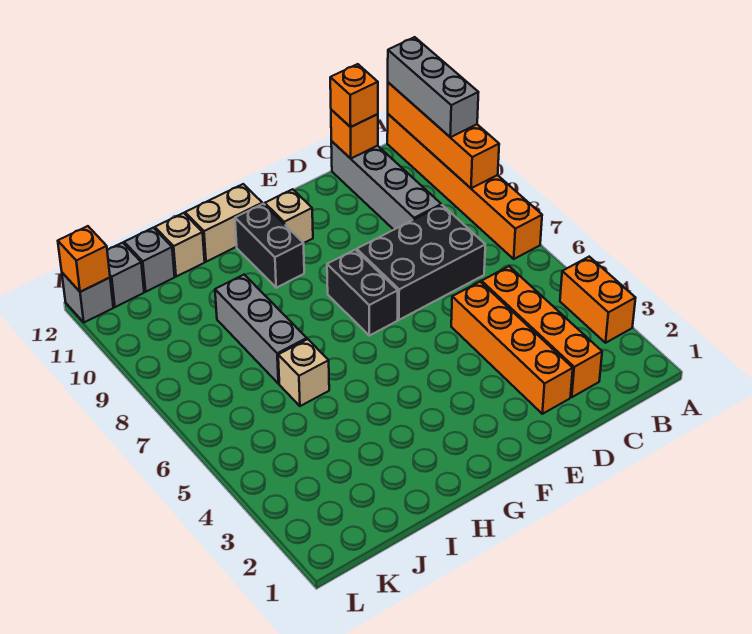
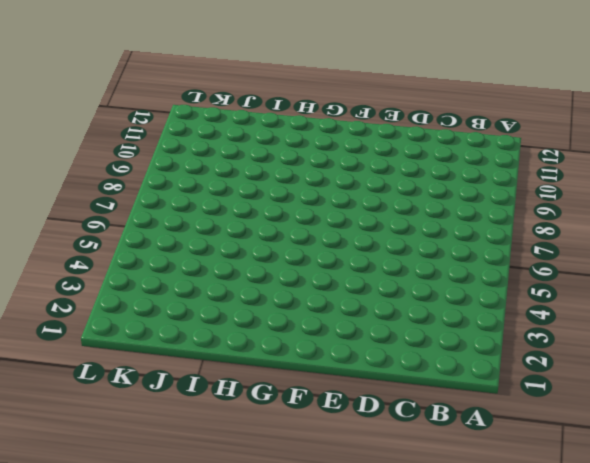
none -> orange 1x2 brick [560,257,636,343]
none -> orange 1x6 brick [387,114,542,259]
none -> orange 1x4 brick [481,266,602,397]

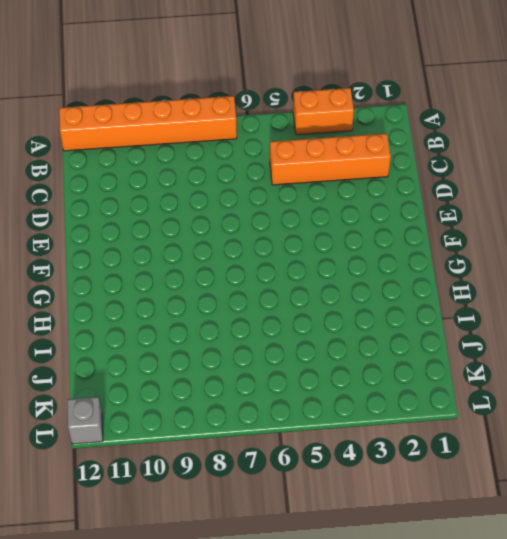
none -> black 2x3 brick [357,205,485,320]
none -> grey 1x4 brick [331,141,441,230]
none -> orange 1x4 brick [451,282,573,414]

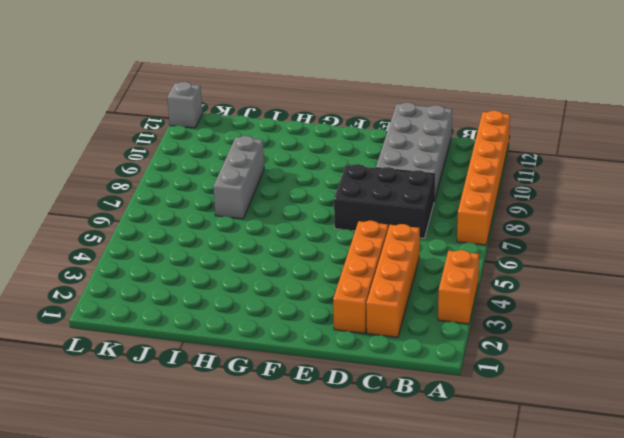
grey 2x4 brick [376,103,452,201] -> grey 1x4 brick [331,141,441,230]
none -> black 1x2 brick [327,250,398,336]
none -> tan 1x1 brick [265,189,313,243]
none -> black 1x2 brick [235,204,304,288]

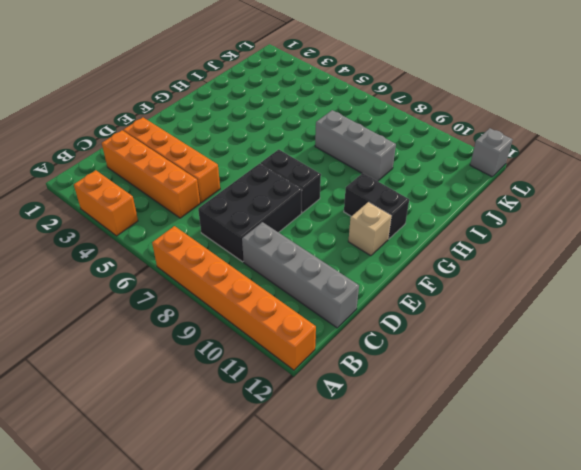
none -> tan 1x2 brick [185,184,262,262]
none -> tan 1x1 brick [278,339,329,406]
none -> tan 1x1 brick [155,213,205,277]

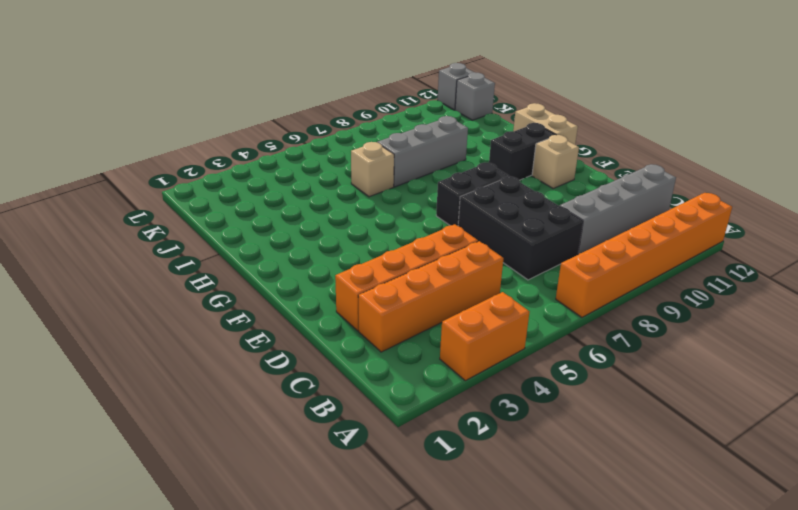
none -> tan 1x1 brick [155,213,205,277]
none -> grey 1x1 brick [124,228,175,292]
none -> orange 1x4 brick [388,82,499,188]

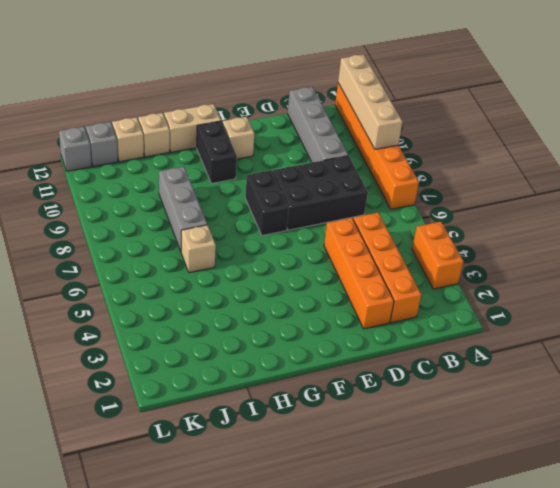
tan 1x4 brick [338,55,403,149] -> orange 1x4 brick [388,82,499,188]
tan 1x1 brick [112,117,144,162] -> grey 1x1 brick [124,228,175,292]
none -> orange 1x1 brick [331,110,378,158]
none -> orange 1x1 brick [58,226,110,292]
none -> grey 1x3 brick [388,37,479,137]

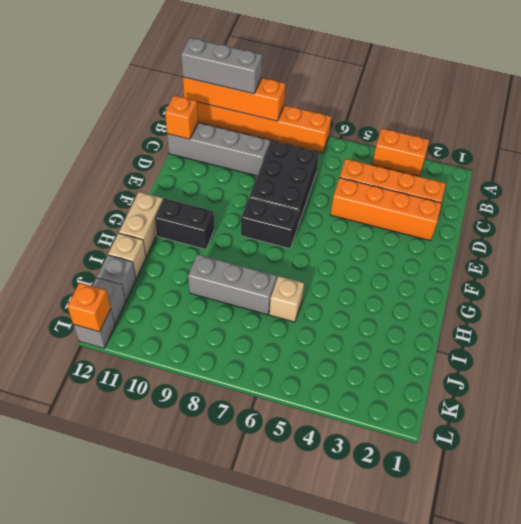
none -> tan 1x1 brick [265,189,313,243]
none -> orange 1x1 brick [330,64,378,127]

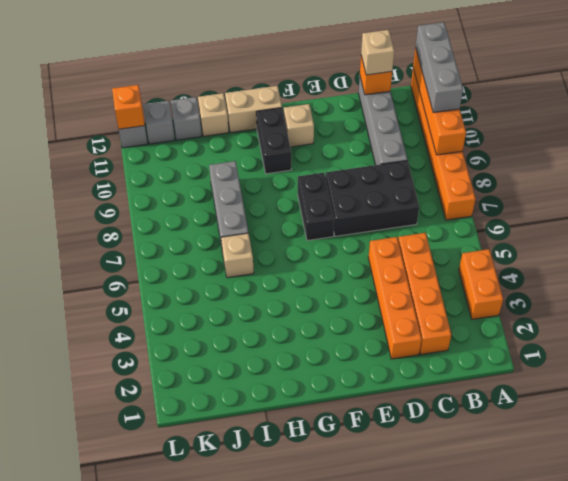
tan 1x1 brick [361,30,394,75] -> orange 1x1 brick [330,64,378,127]

